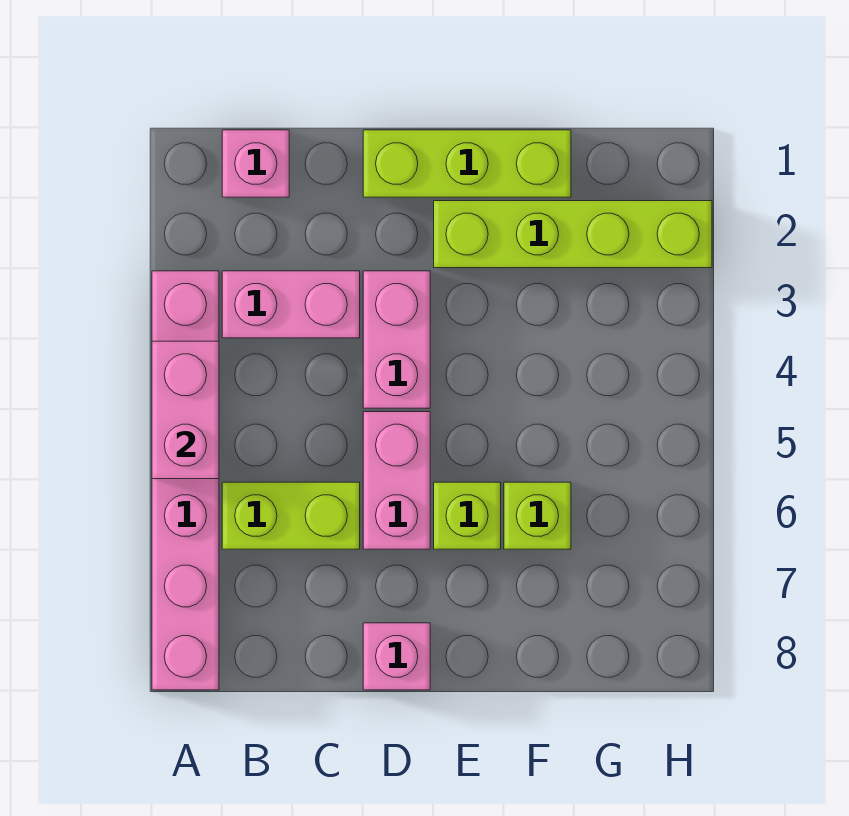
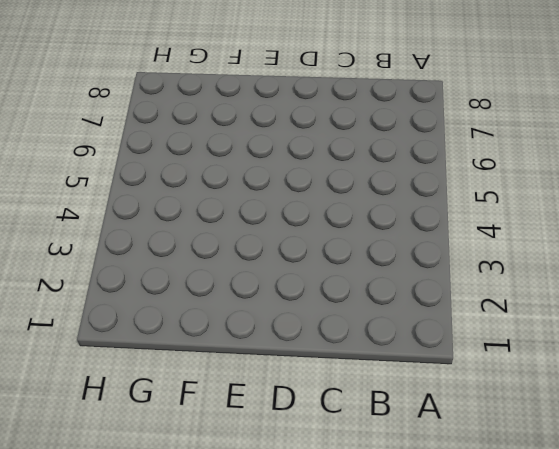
none -> pink 1x6 brick [152,271,219,690]
none -> pink 1x1 brick [222,130,289,197]
none -> pink 1x2 brick [222,271,360,338]

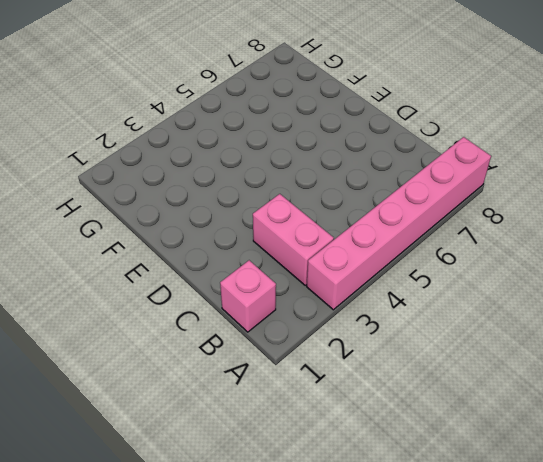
none -> lime 1x2 brick [222,482,360,549]
none -> lime 1x3 brick [363,130,571,197]
none -> pink 1x2 brick [363,271,430,408]

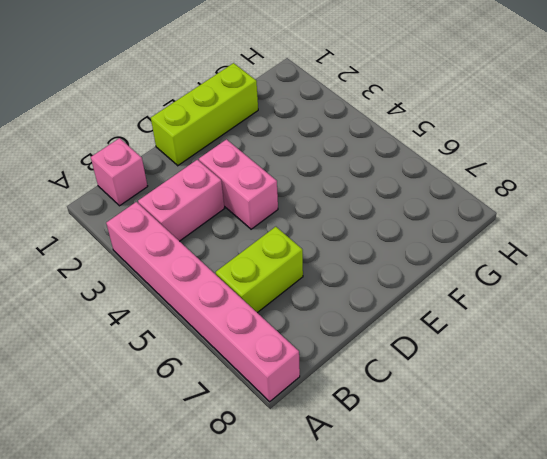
none -> pink 1x2 brick [363,412,430,549]
none -> pink 1x1 brick [363,623,430,690]
none -> lime 1x4 brick [434,201,712,268]

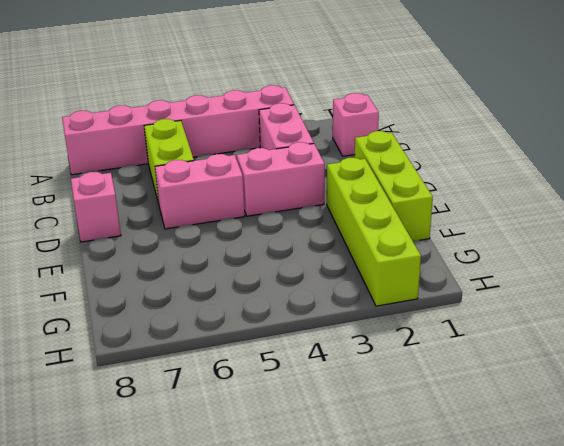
none -> lime 1x1 brick [434,482,501,549]
none -> lime 1x1 brick [504,482,571,549]
none -> pink 1x2 brick [152,341,219,479]

